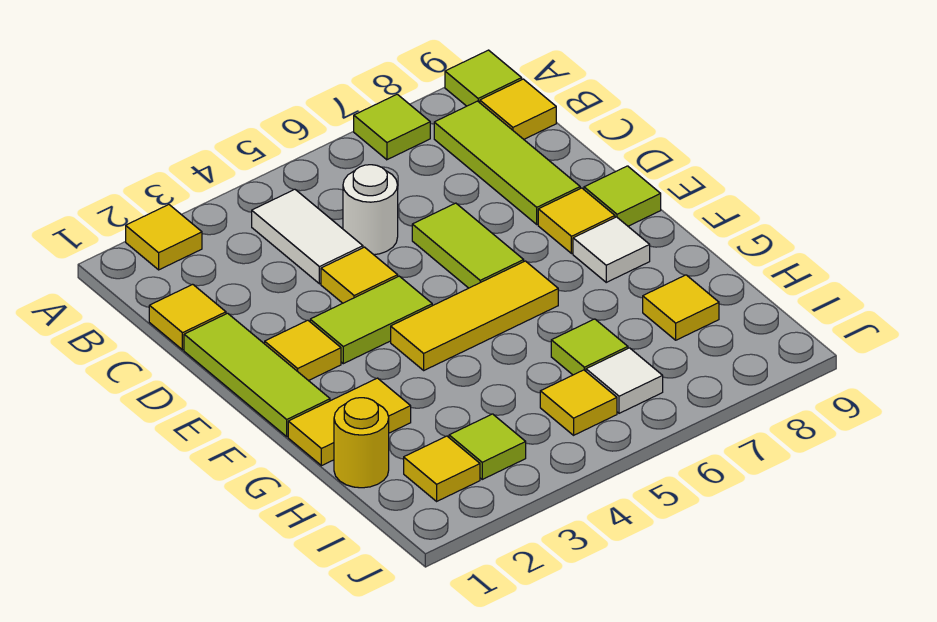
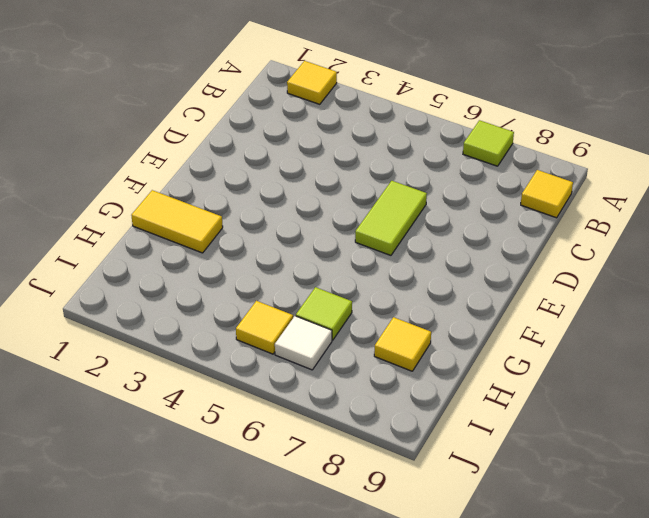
none -> lime 1x1 tile [445,50,522,106]
none -> white 1x2 tile [252,189,363,284]
none -> lime 1x3 tile [434,101,580,224]

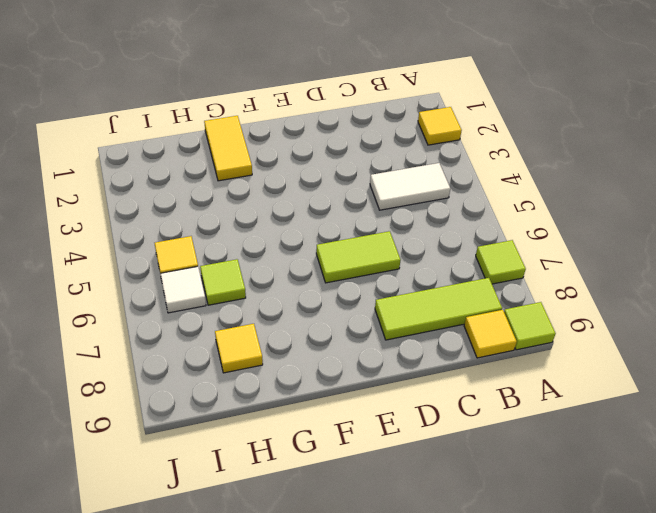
none -> yellow 1x1 tile [149,284,226,350]
none -> white 1x1 round brick [343,165,398,255]
none -> lime 1x3 tile [184,313,330,437]

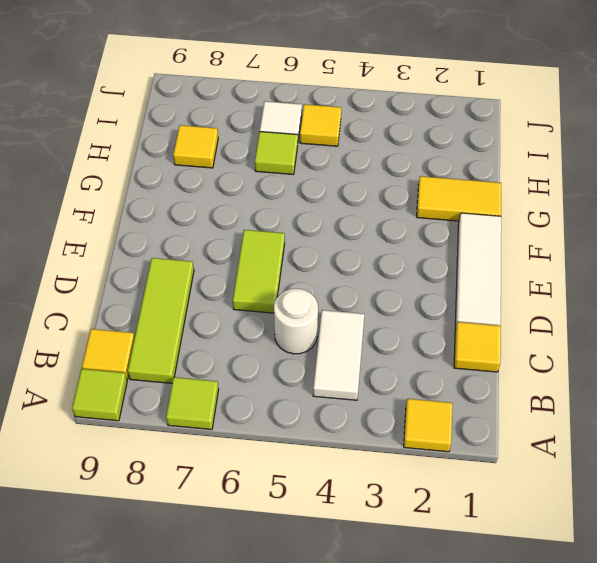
white 1x3 tile [455,213,501,329] -> lime 1x3 tile [184,313,330,437]
none -> yellow 1x1 tile [321,247,398,303]
none -> yellow 1x1 tile [265,320,341,381]
none -> lime 1x2 tile [310,276,433,364]

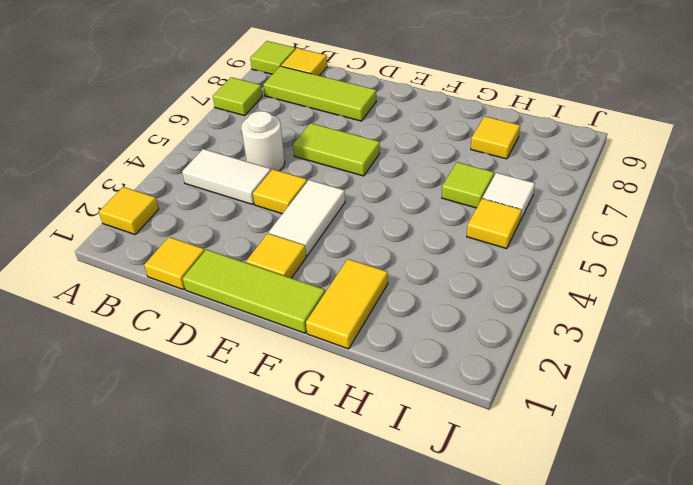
white 1x2 tile [269,180,345,256] -> lime 1x2 tile [310,276,433,364]
none -> yellow 1x1 tile [538,188,615,254]
none -> lime 1x1 tile [584,166,661,226]
none -> yellow 1x3 tile [391,261,558,370]

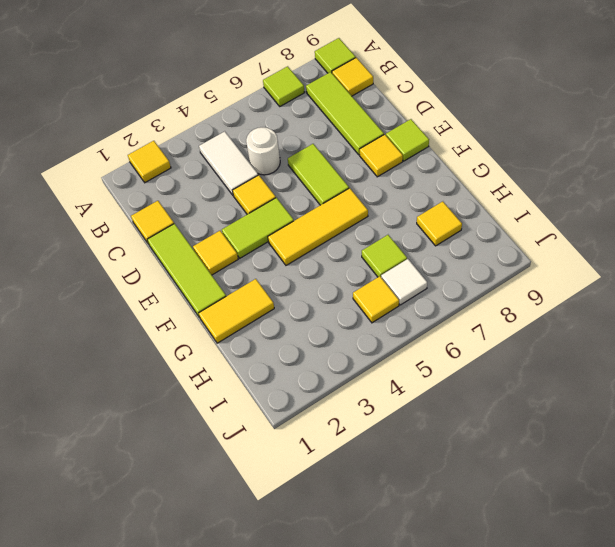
none -> white 1x1 tile [573,217,650,282]
none -> yellow 1x1 round brick [334,398,389,488]
none -> yellow 1x1 tile [404,436,480,501]

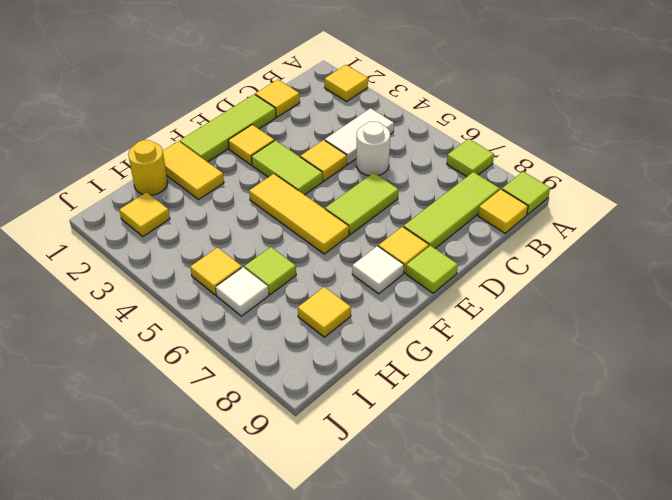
none -> lime 1x1 tile [449,414,526,479]

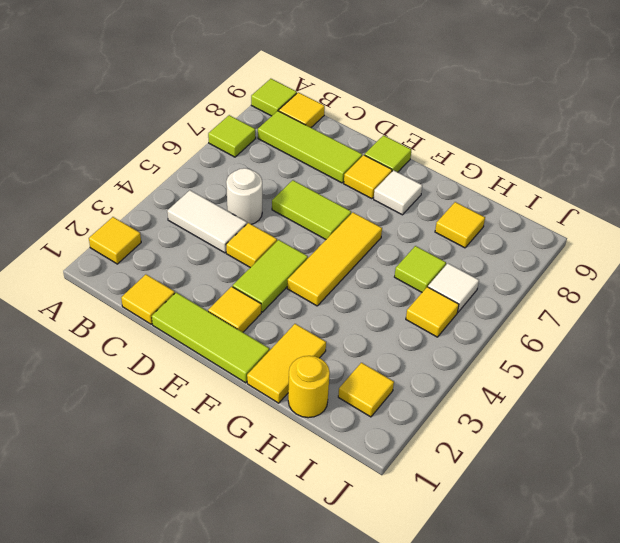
none -> lime 1x1 tile [449,414,526,479]

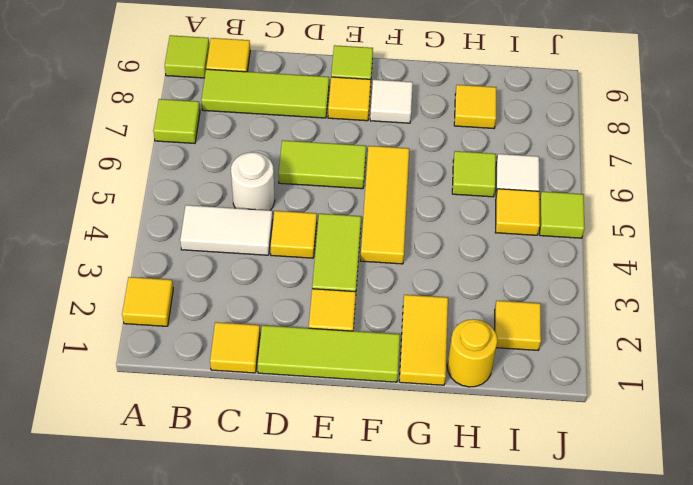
lime 1x1 tile [540,192,585,238] -> lime 1x1 tile moved to [449,414,526,479]

